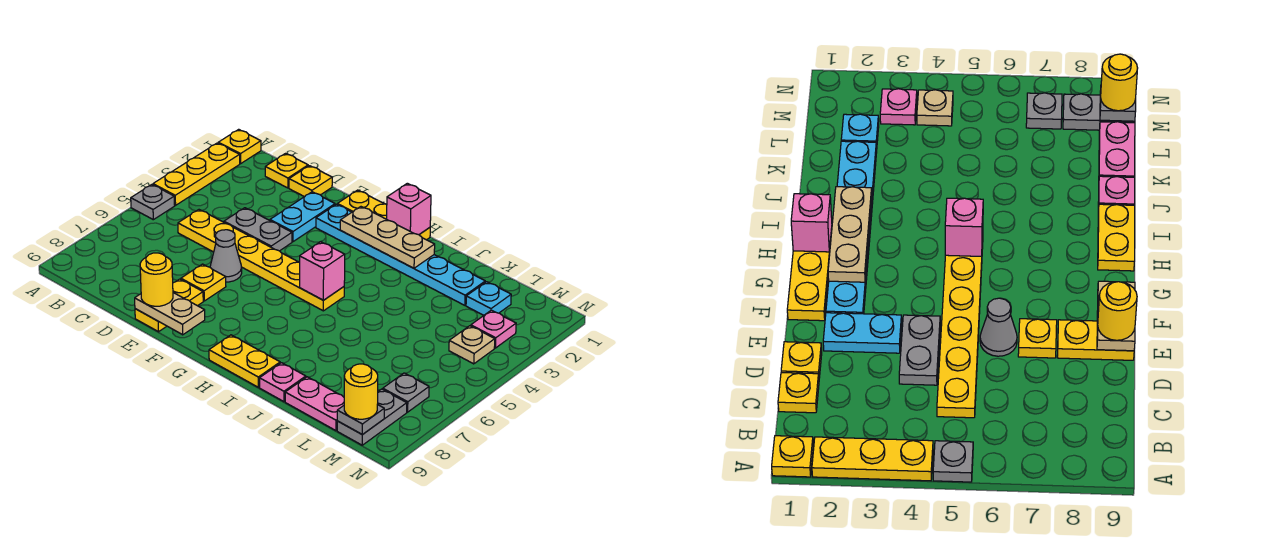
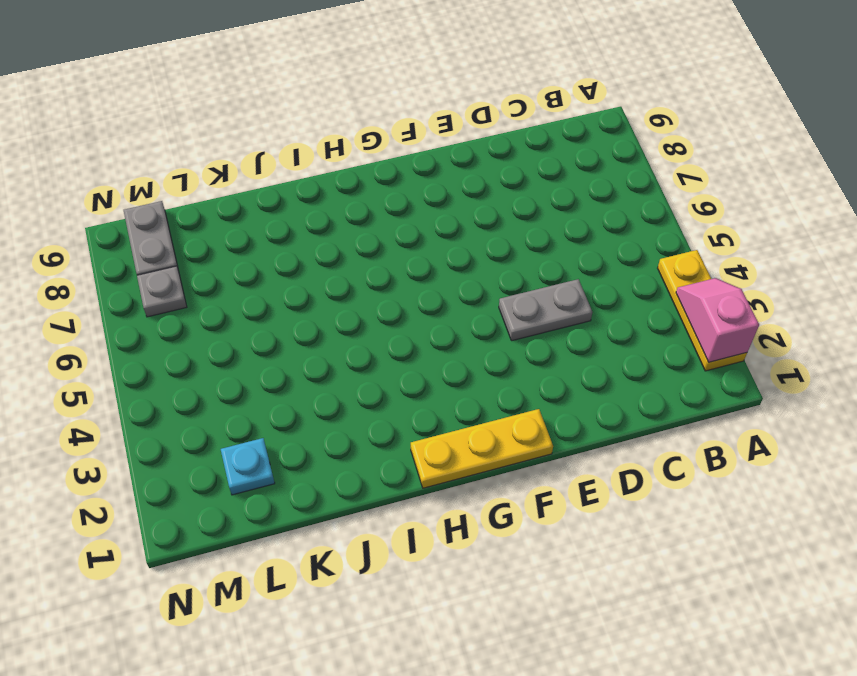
pink 1x2 slope [676,278,759,362] -> none
none -> yellow 1x1 plate [218,129,261,163]
none -> grey 1x1 plate [131,185,175,220]
none -> yellow 1x1 plate [265,153,308,188]

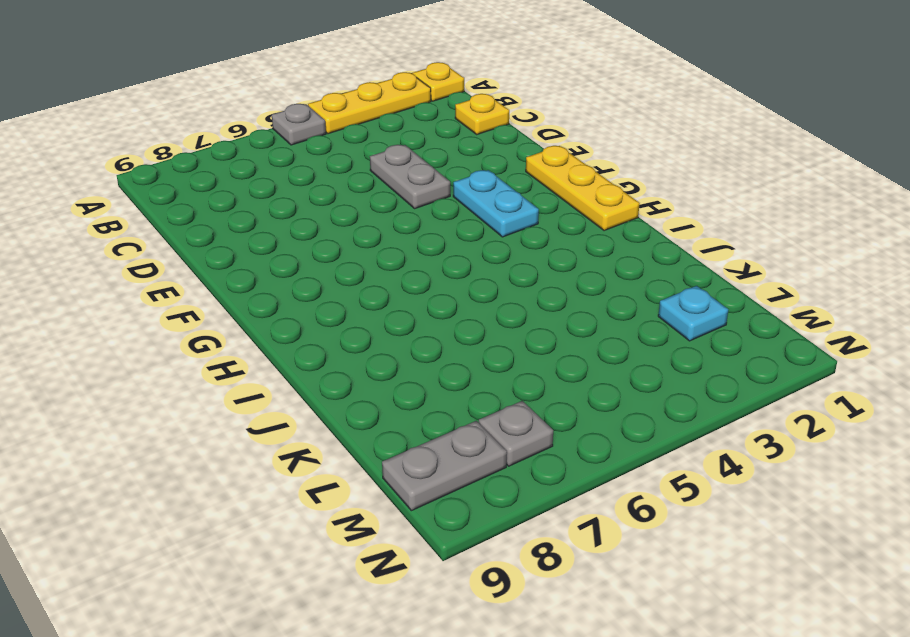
cyan 1x2 plate [453,170,539,237] -> cyan 1x2 plate turned to [270,192,335,242]
none -> yellow 1x6 plate [178,210,344,311]
none -> yellow 1x1 plate [289,166,332,197]
none -> grey 1x1 cone [210,230,242,282]

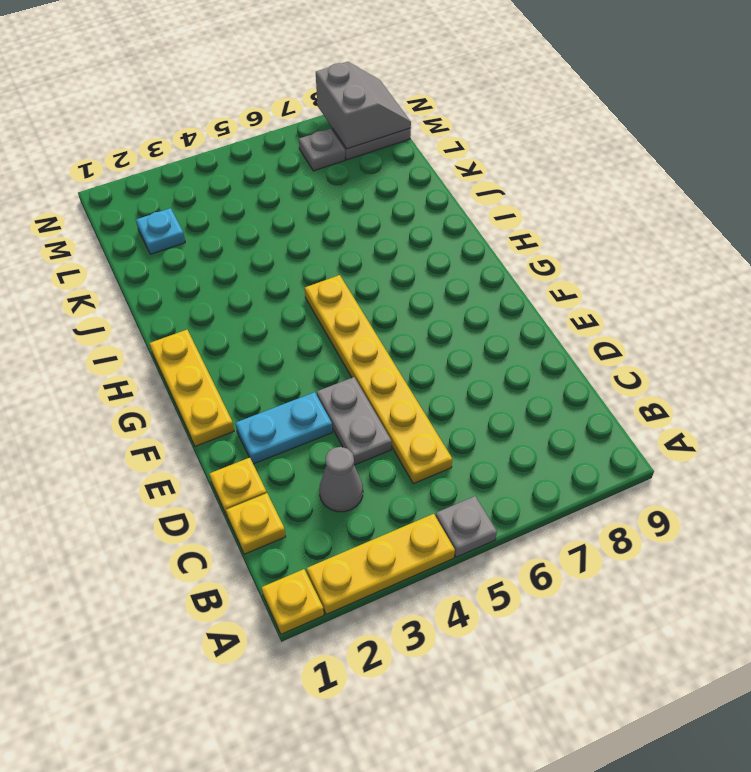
grey 1x1 cone [319,447,363,512] -> grey 1x1 cone moved to [210,230,242,282]
grey 2x2 slope [316,62,411,149] -> grey 1x1 plate [337,405,384,435]
none -> yellow 1x1 plate [181,264,226,301]
none -> yellow 1x2 plate [135,279,203,332]
none -> cyan 1x6 plate [316,204,485,305]

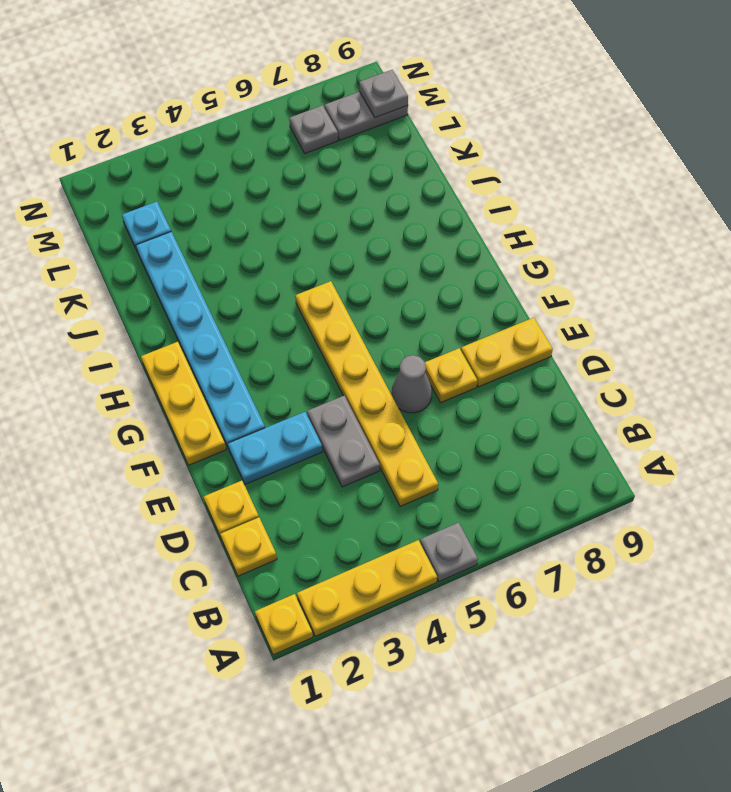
none -> yellow 1x2 plate [209,335,280,387]
none -> pink 1x1 plate [260,363,306,402]
none -> pink 1x2 plate [285,377,344,431]

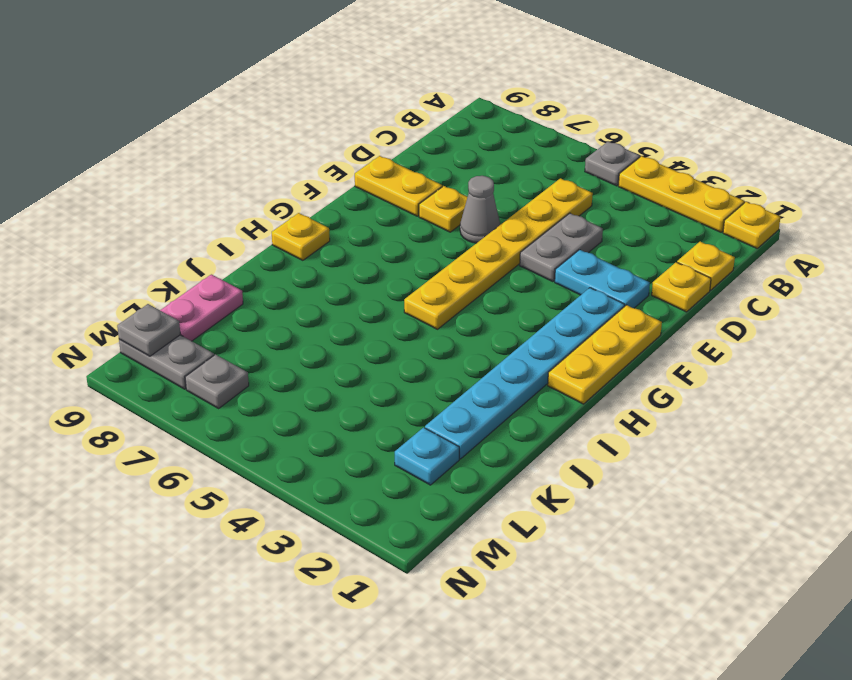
yellow 1x1 plate [272,213,330,260] -> yellow 1x2 plate [209,335,280,387]
none -> pink 1x1 plate [260,363,306,402]
none -> pink 1x1 plate [471,310,516,348]
none -> tan 1x1 plate [449,326,495,364]

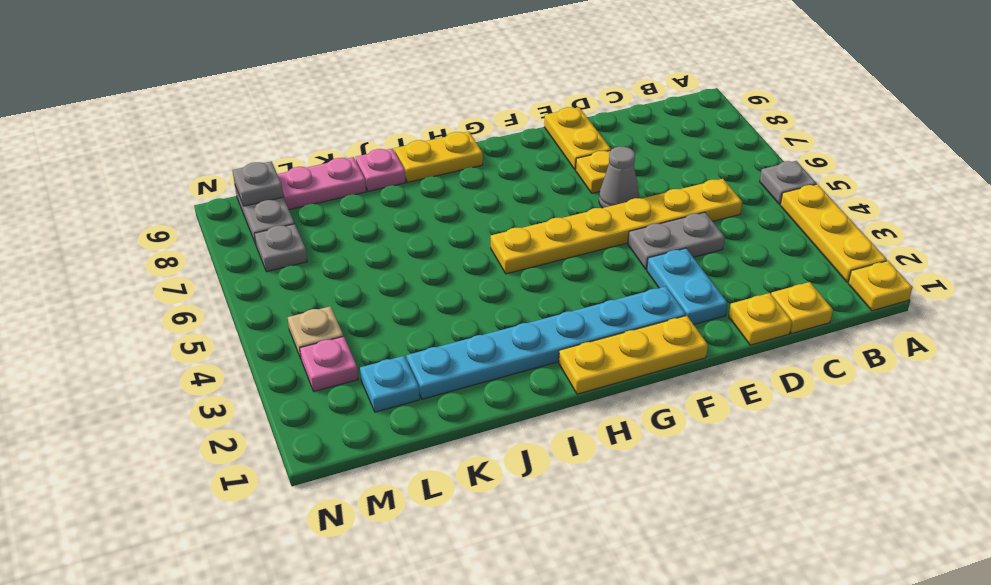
none -> tan 1x2 plate [135,293,205,335]
none -> tan 1x3 plate [340,207,435,268]
none -> pink 1x1 brick [387,183,431,235]

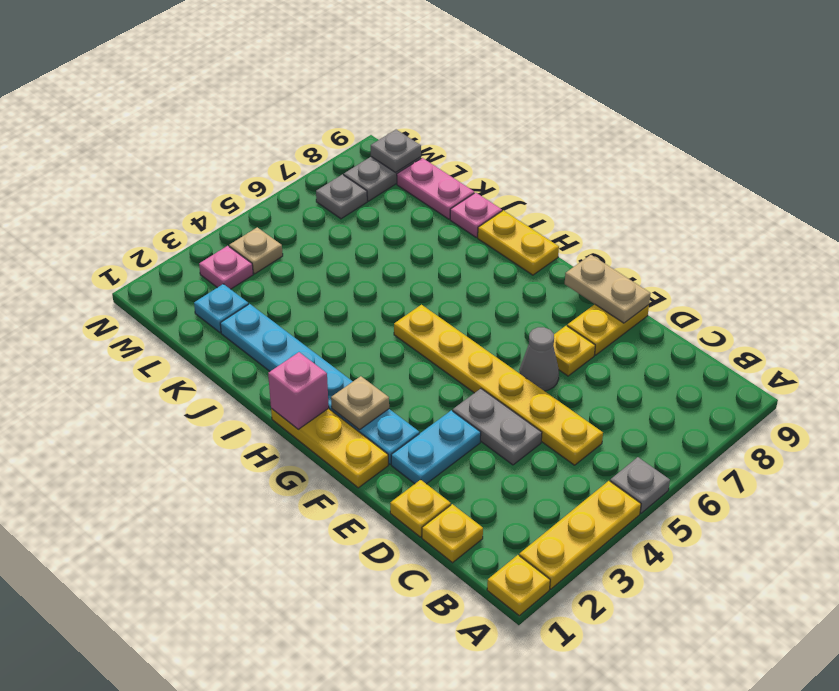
tan 1x1 plate [331,376,389,430] -> tan 1x3 plate [340,207,435,268]
none -> pink 1x1 brick [300,242,345,300]
none -> yellow 1x1 round brick [140,253,173,306]
none -> yellow 1x1 round brick [344,364,378,419]

